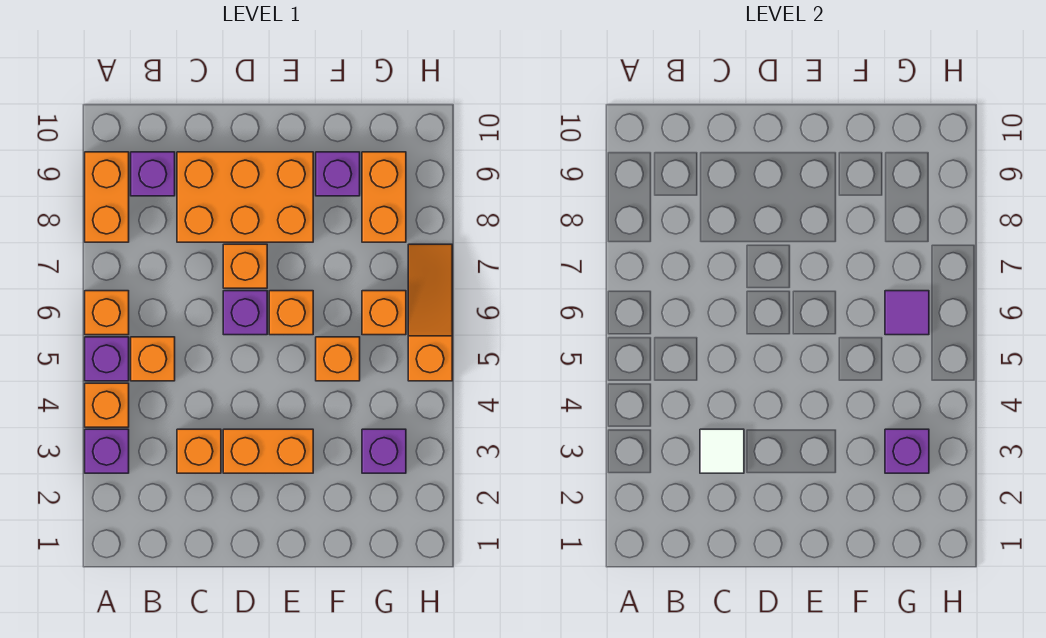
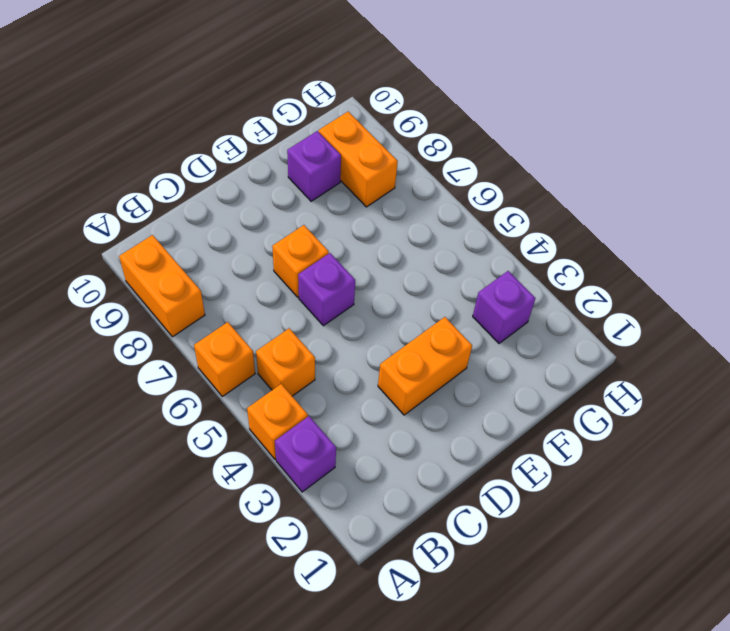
none -> purple 1x1 brick [85,337,129,381]
none -> purple 1x1 brick [131,152,175,196]
none -> orange 1x1 brick [177,429,221,473]

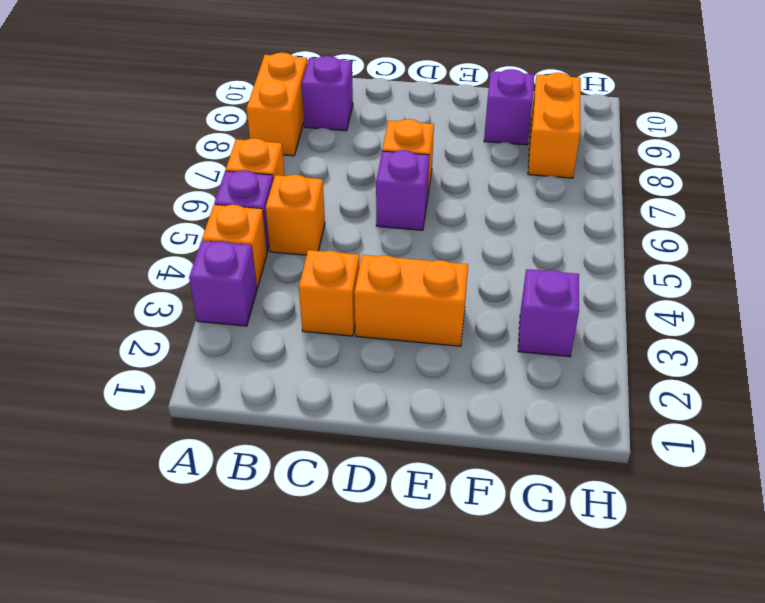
none -> orange 2x3 brick [177,152,313,242]
none -> orange 1x1 brick [269,291,313,335]
none -> orange 1x1 brick [316,337,360,381]

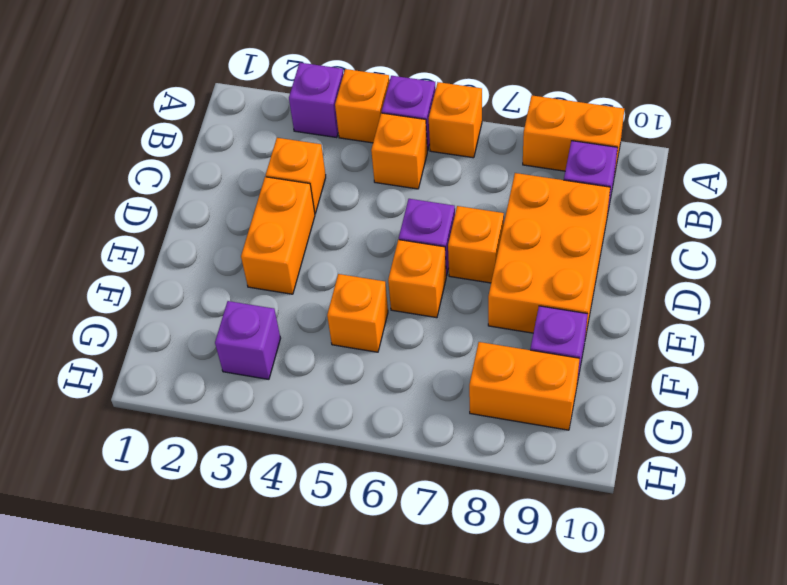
none -> orange 1x1 brick [362,291,406,335]
none -> orange 1x3 slope [408,244,452,381]
none -> white 1x1 tile [700,429,744,473]

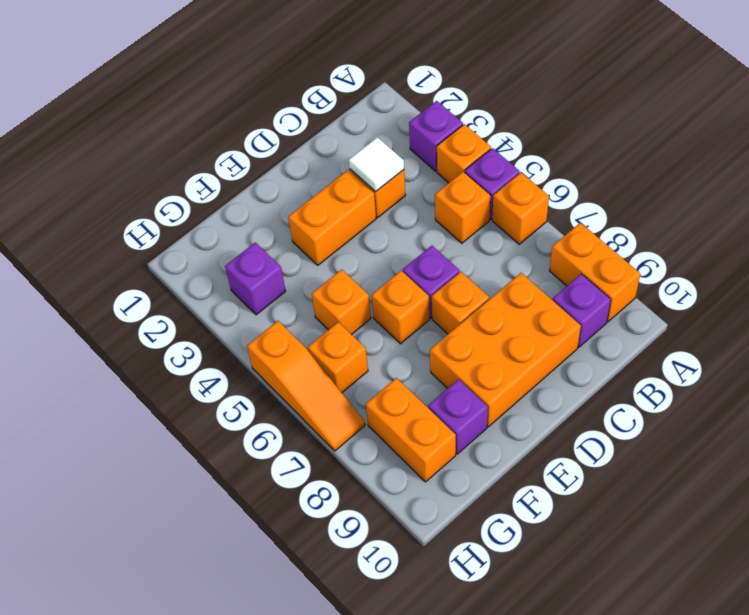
none -> purple 1x1 brick [885,429,929,473]
none -> purple 1x1 tile [885,291,929,335]

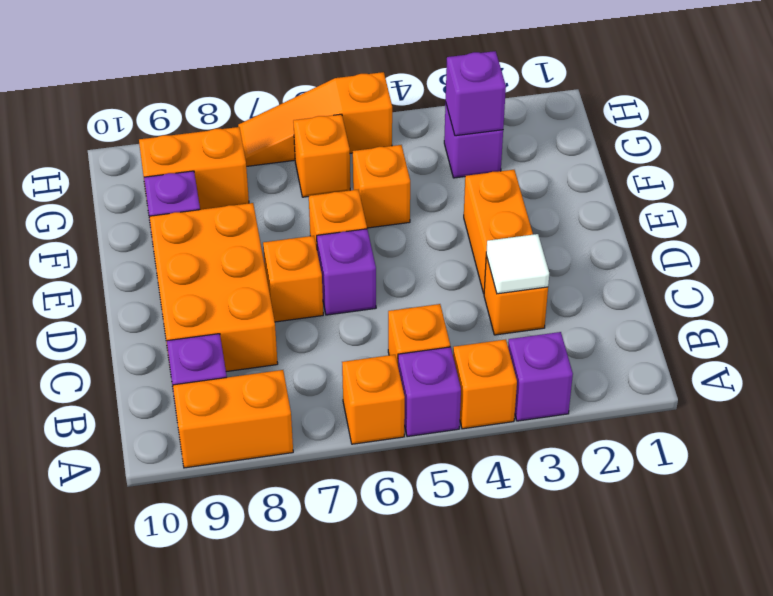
none -> purple 1x1 tile [885,291,929,335]

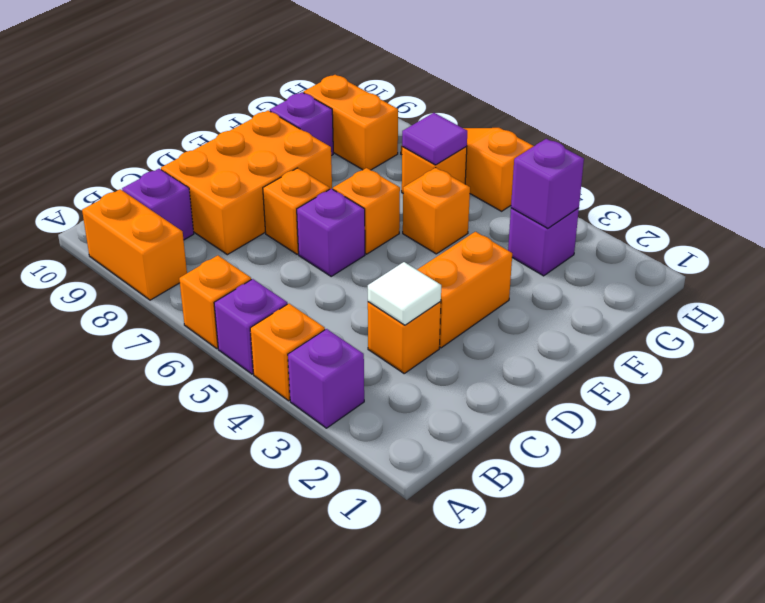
none -> orange 1x1 brick [131,337,175,381]

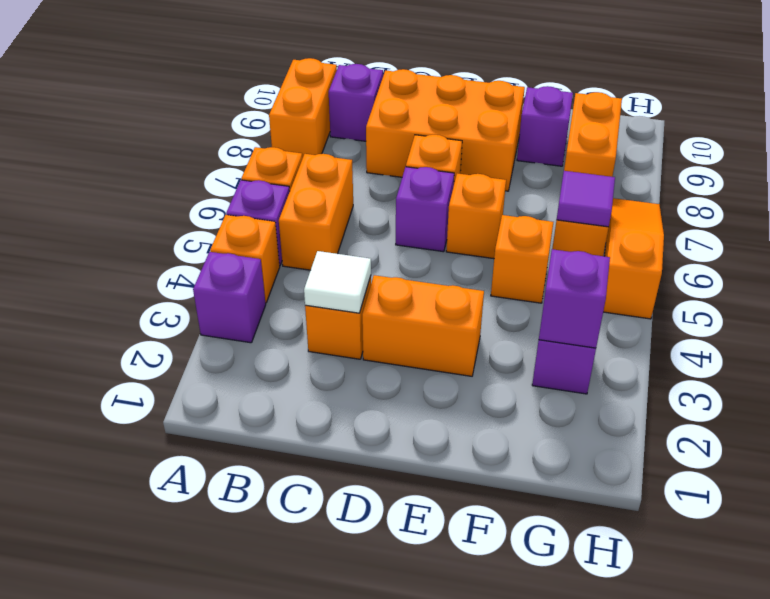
orange 1x2 brick [279,154,353,270] -> orange 1x1 brick [131,337,175,381]

